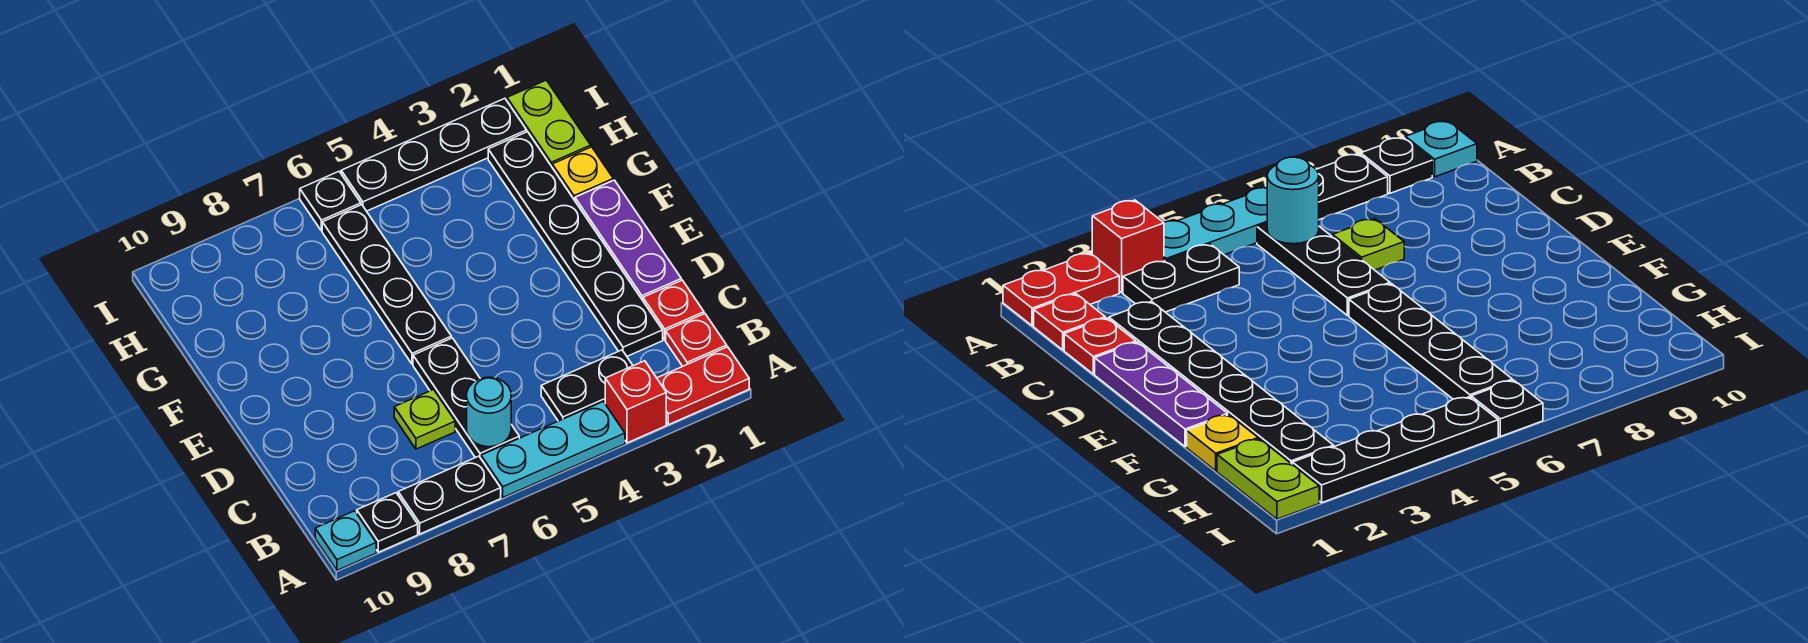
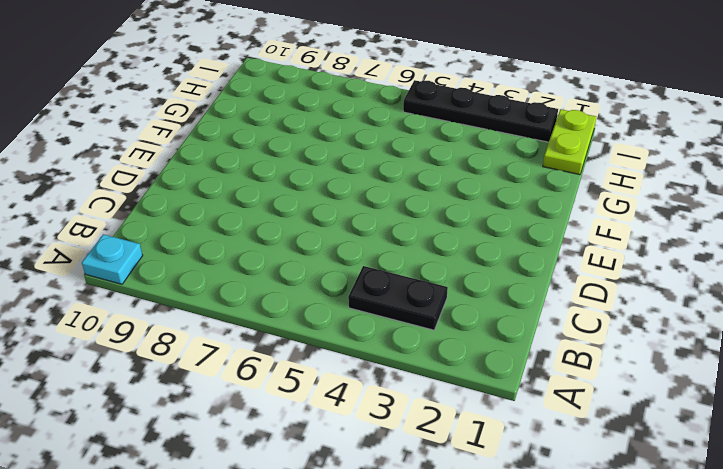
none -> red 1x2 plate [657,347,749,425]
none -> red 1x1 brick [605,361,666,443]
none -> cyan 1x3 plate [481,402,625,497]

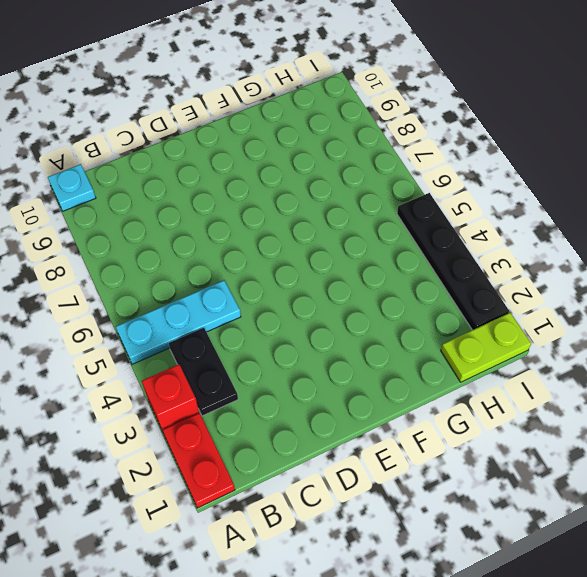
cyan 1x3 plate [116,280,241,364] -> cyan 1x3 plate turned to [481,402,625,497]
none -> black 1x2 plate [398,456,501,534]
none -> black 1x1 plate [357,493,418,552]
none -> red 1x1 plate [666,314,727,366]

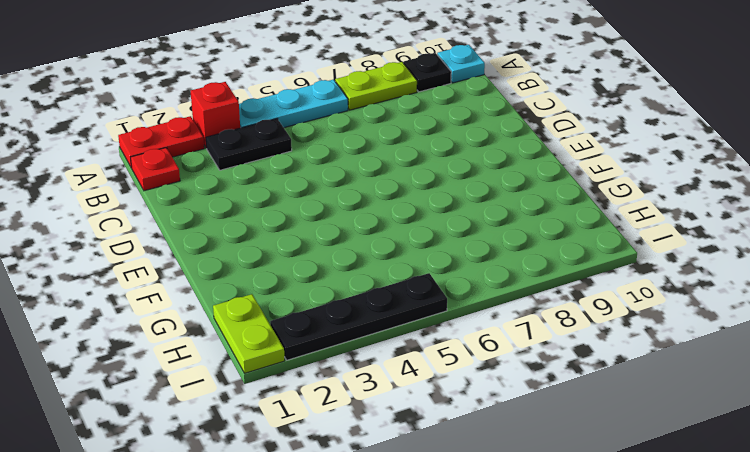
lime 1x2 plate [335,62,417,110] -> black 1x2 plate [398,456,501,534]
none -> black 1x3 plate [413,338,519,458]
none -> red 1x1 plate [643,280,704,340]
none -> black 1x6 plate [488,132,663,356]

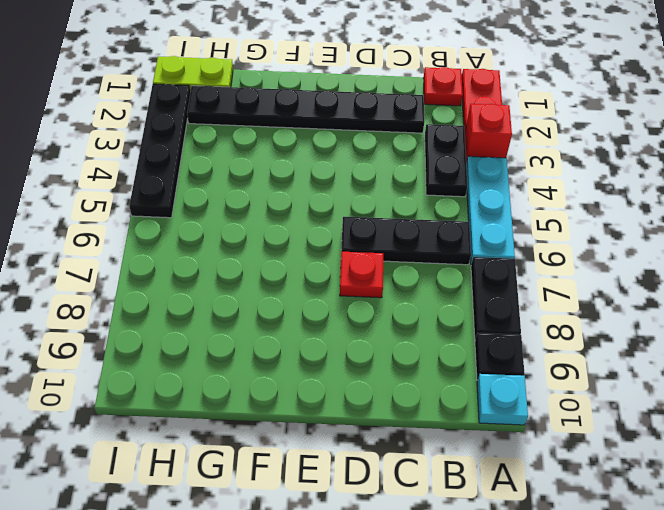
red 1x1 plate [340,252,383,298] -> red 1x1 plate moved to [643,280,704,340]
none -> lime 1x1 plate [394,390,455,449]
none -> purple 1x3 plate [575,180,681,300]
none -> black 1x4 plate [322,205,451,364]

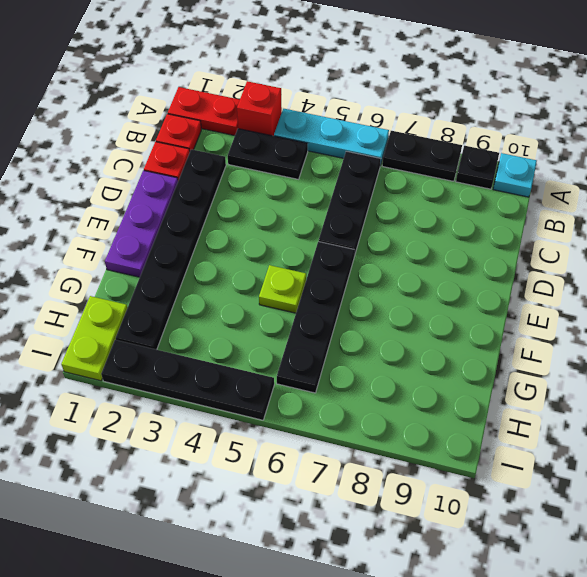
lime 1x1 plate [259,265,306,313] -> lime 1x1 plate moved to [394,390,455,449]
none -> yellow 1x1 plate [552,147,613,200]
none -> black 1x1 plate [300,172,361,231]
none -> cyan 1x1 round brick [467,377,511,447]

